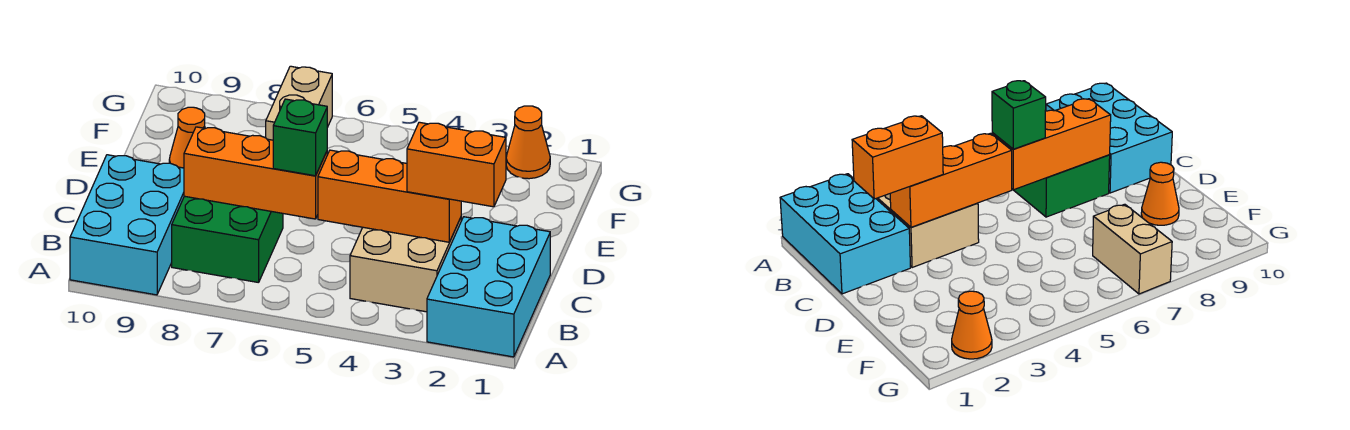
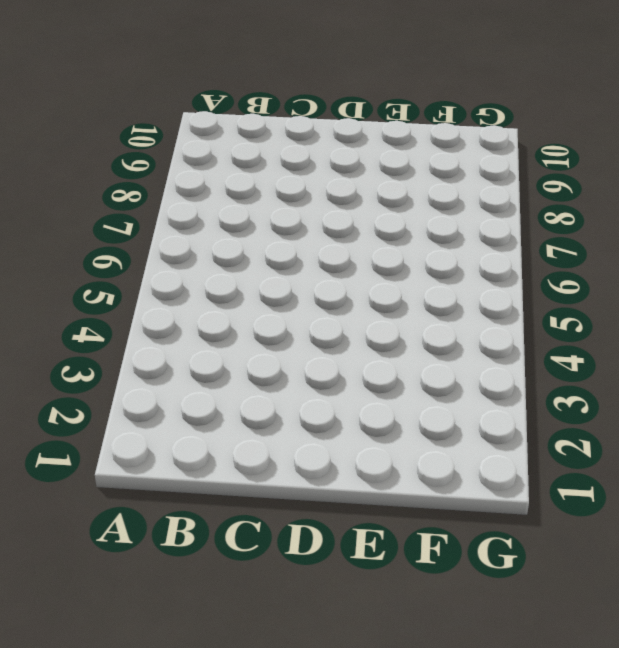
none -> cyan 2x3 brick [427,217,550,357]
none -> cyan 2x3 brick [70,155,184,295]

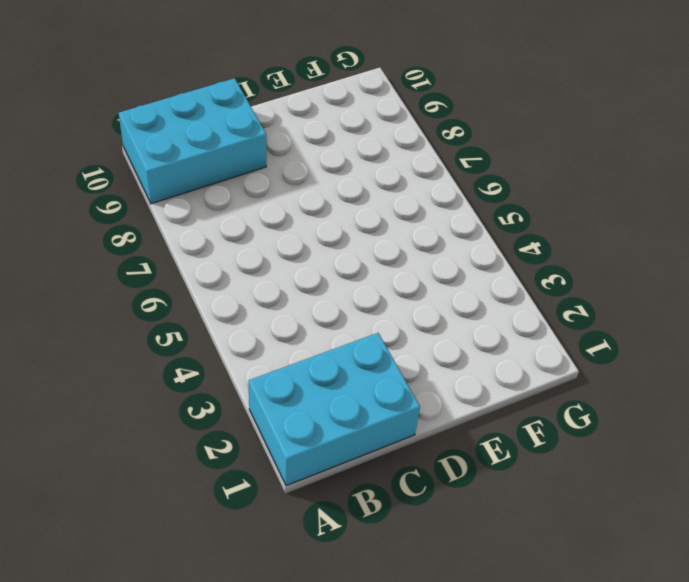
none -> tan 2x2 brick [350,218,461,312]
none -> green 2x2 brick [172,196,283,283]

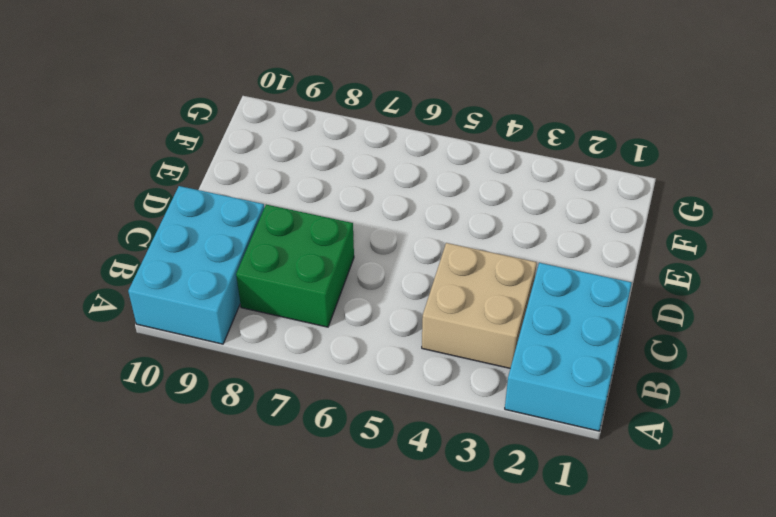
none -> orange 1x1 cone [169,107,205,168]
none -> tan 1x2 brick [266,66,332,140]

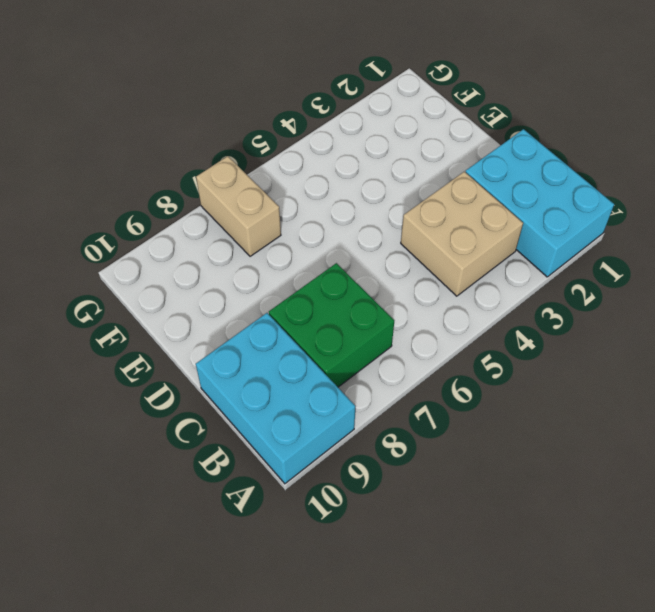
none -> orange 1x1 cone [169,107,205,168]
none -> orange 1x1 cone [506,106,550,179]

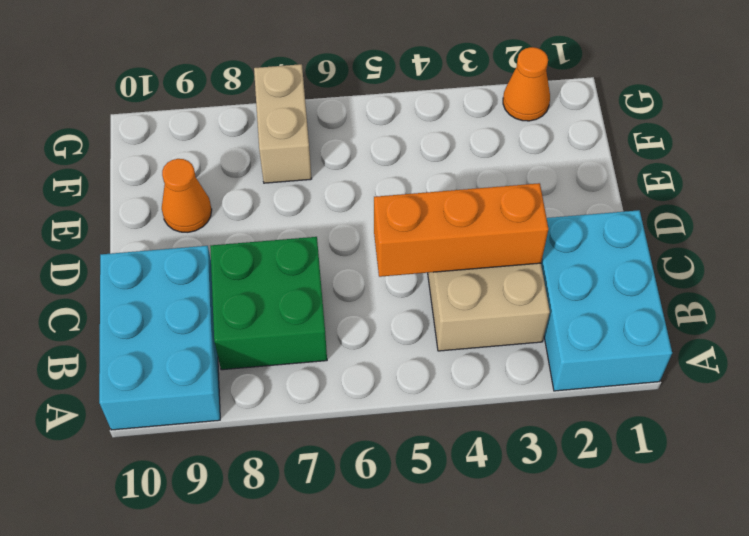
none -> orange 1x3 brick [184,127,327,219]
none -> orange 1x2 brick [407,122,506,207]

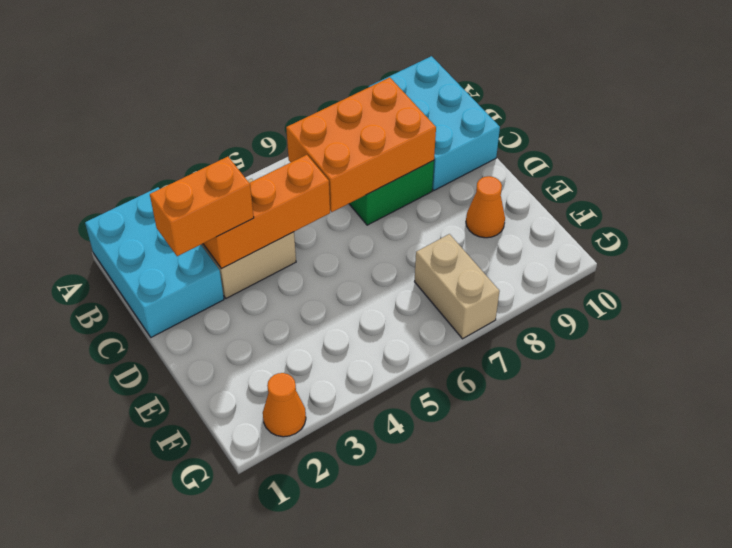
orange 2x3 brick [286,77,436,212] -> orange 1x3 brick [184,127,327,219]
none -> green 1x1 brick [273,99,327,176]

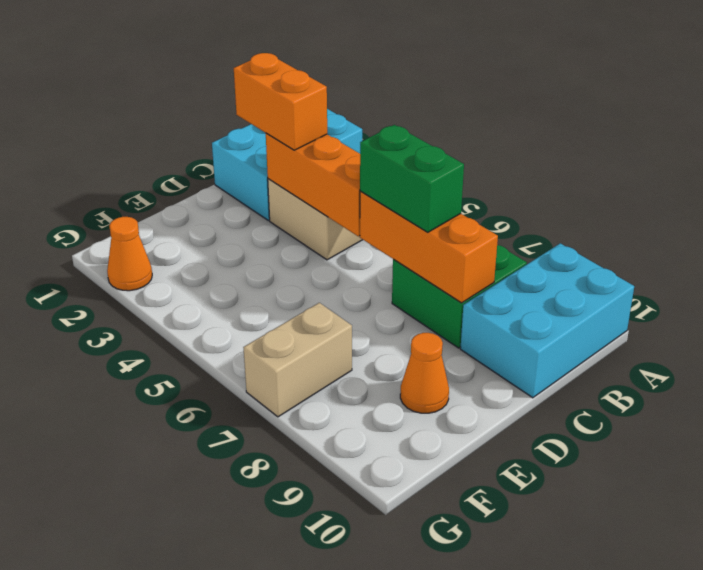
green 1x2 brick [360,125,464,232] -> green 1x1 brick [273,99,327,176]

